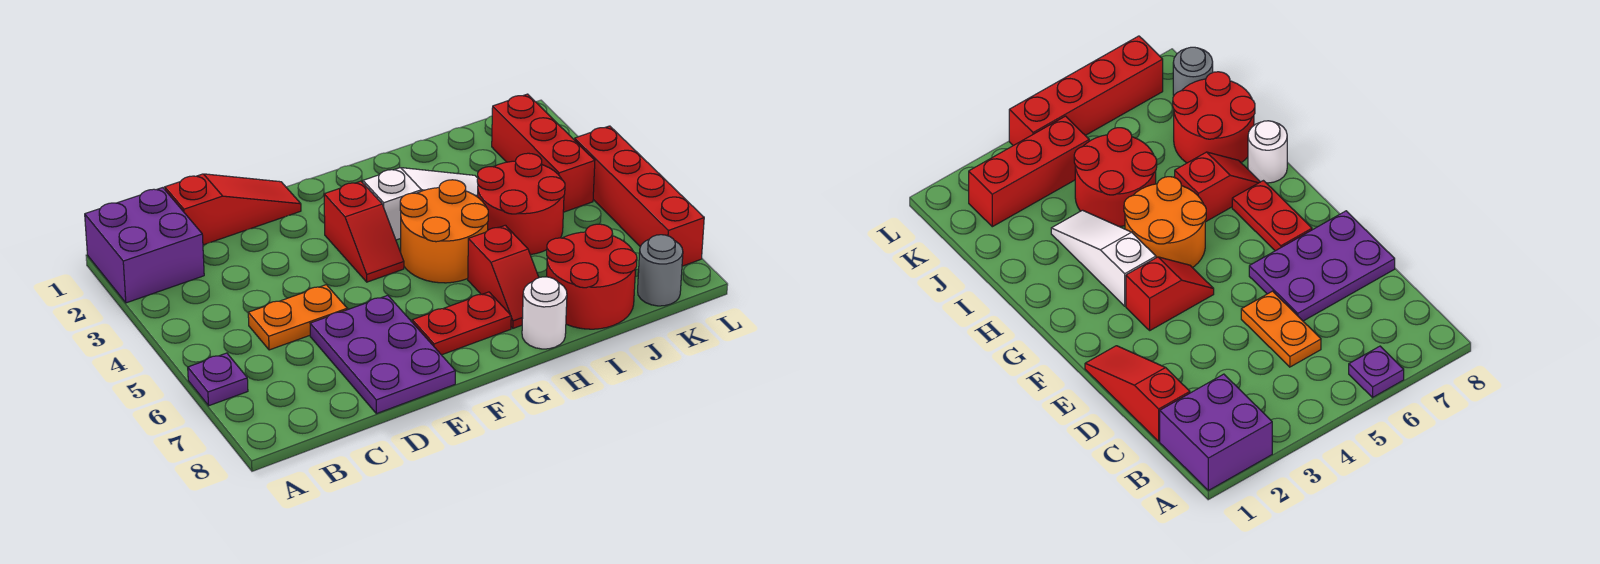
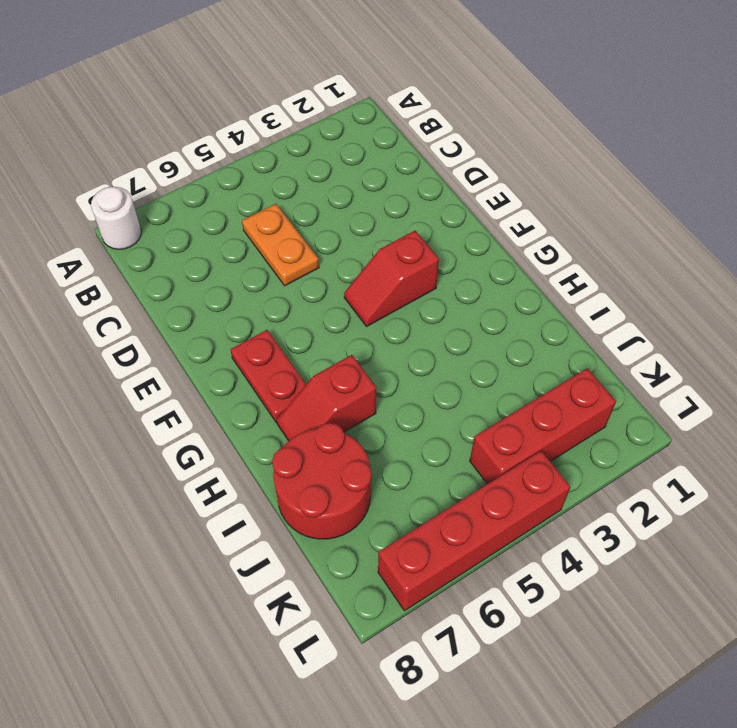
white 1x1 round brick [91,187,141,249] -> white 1x1 round brick moved to [522,277,567,349]
none -> purple 2x2 brick [85,188,204,303]
none -> purple 1x1 plate [188,353,248,406]
none -> red 1x3 slope [165,174,301,245]

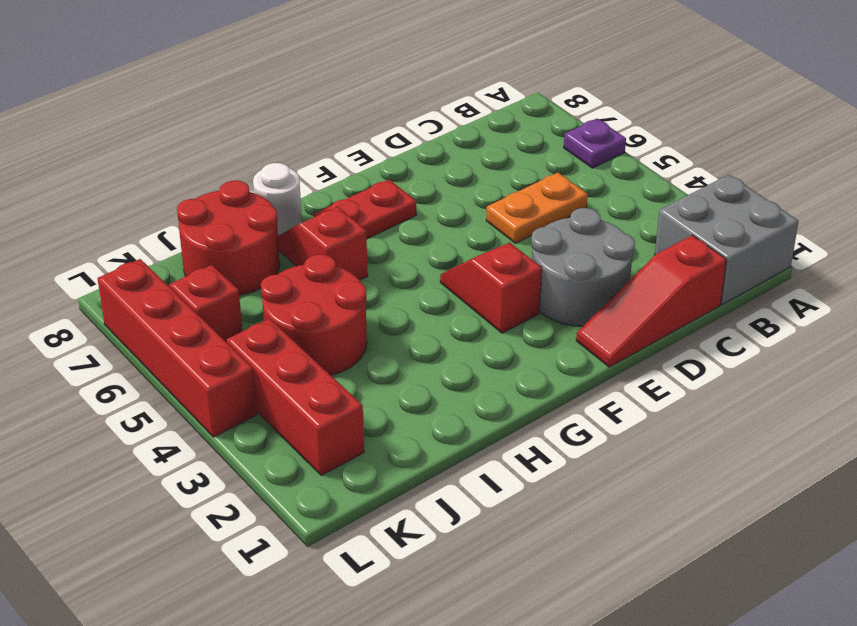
grey 2x2 brick [655,175,799,305] -> purple 2x2 brick [85,188,204,303]
grey 2x2 round brick [531,208,635,326] -> none
red 1x1 brick [170,265,242,342] -> none
none -> purple 2x3 plate [310,295,455,414]
none -> white 1x3 slope [363,168,478,240]
none -> orange 2x2 round brick [400,180,488,283]

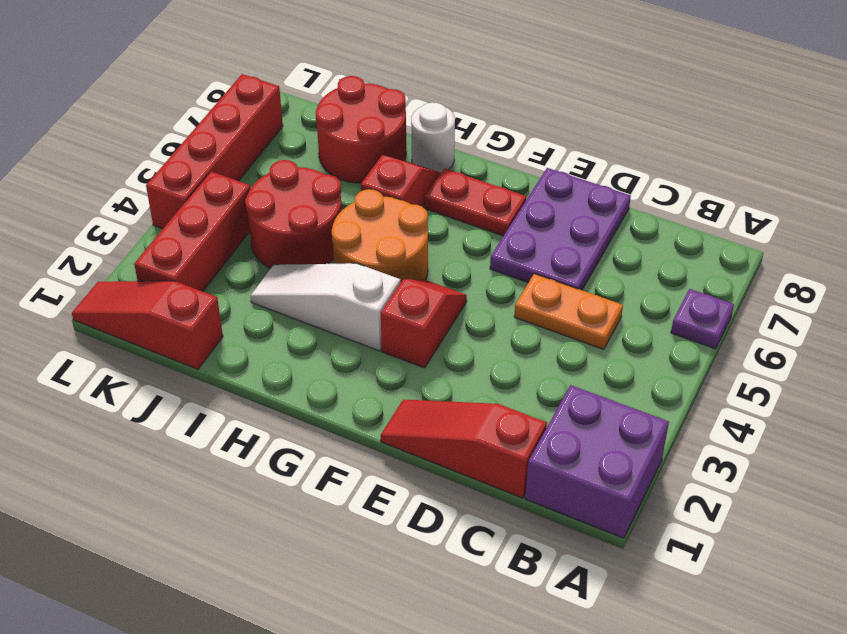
red 1x3 slope [72,281,223,369] -> none
none -> grey 1x1 round brick [638,235,683,306]

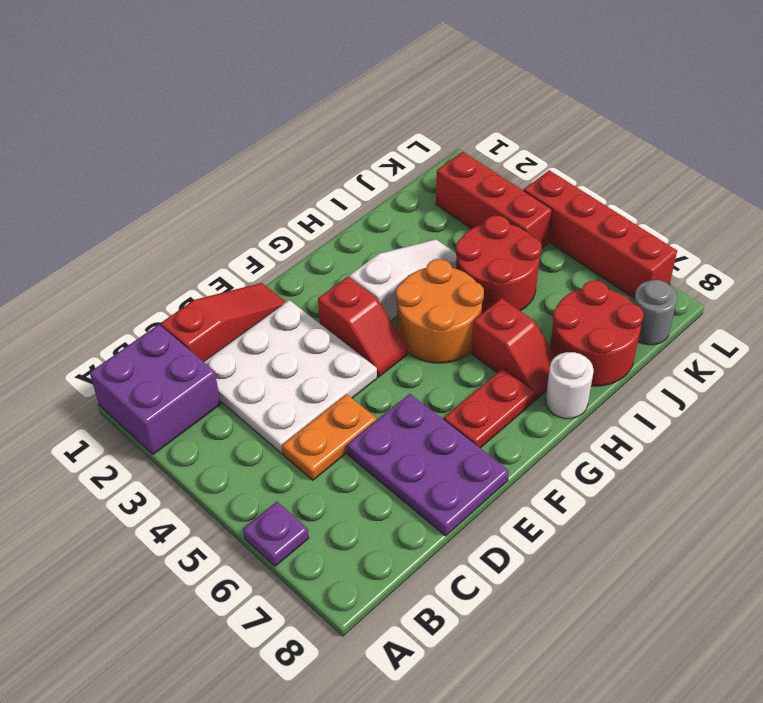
white 3x3 plate [204,300,377,454] -> none

